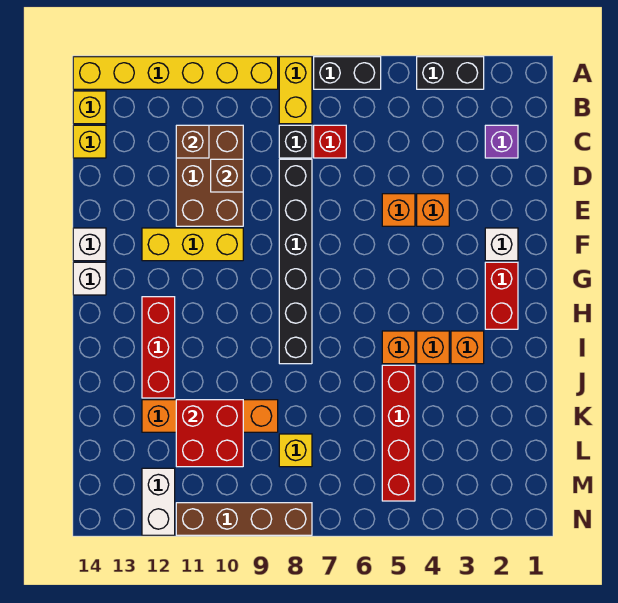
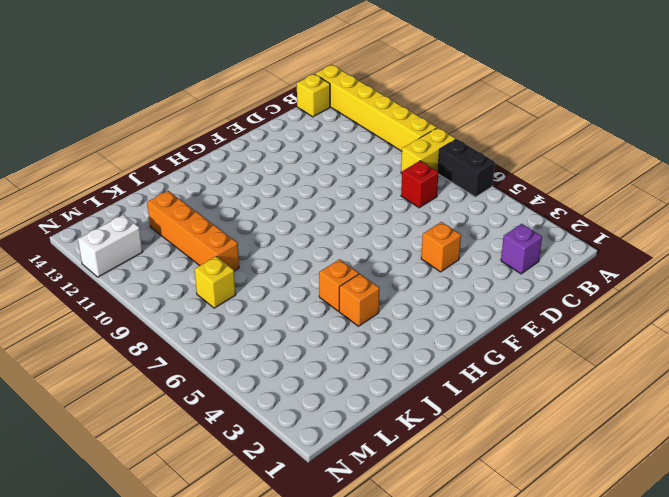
none -> black 1x2 brick [417,57,484,89]
none -> black 1x1 brick [279,125,312,158]
none -> brown 2x3 brick [176,125,243,226]
none -> yellow 1x1 brick [73,125,106,158]

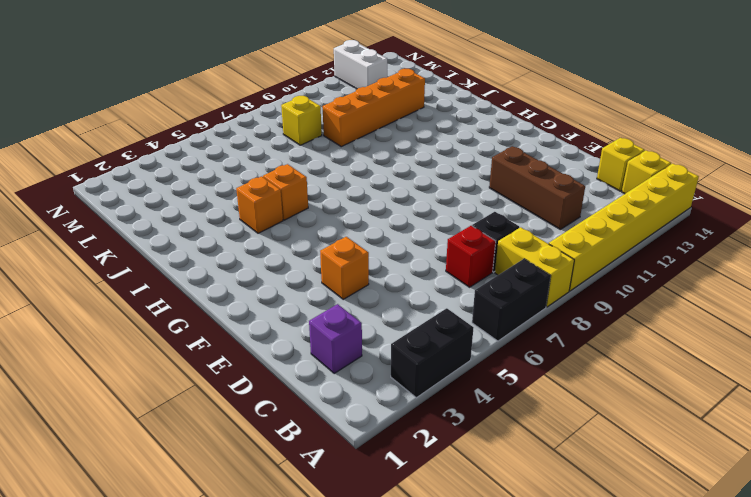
brown 1x3 brick [489,146,585,229] -> brown 2x3 brick [176,125,243,226]
none -> black 1x6 brick [279,159,312,364]
none -> orange 1x1 brick [382,194,415,226]
none -> white 1x1 brick [485,228,518,261]
none -> yellow 1x3 brick [142,228,243,261]

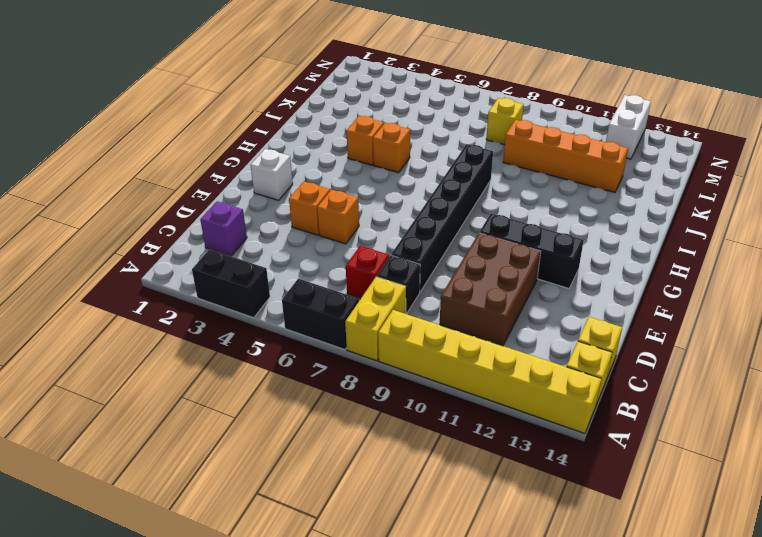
black 1x3 brick [479,213,584,288] -> yellow 1x3 brick [142,228,243,261]
none -> white 1x1 brick [73,228,106,261]
none -> red 1x2 brick [485,262,518,329]
none -> white 1x1 brick [73,262,106,295]
none -> red 1x3 brick [142,297,175,398]

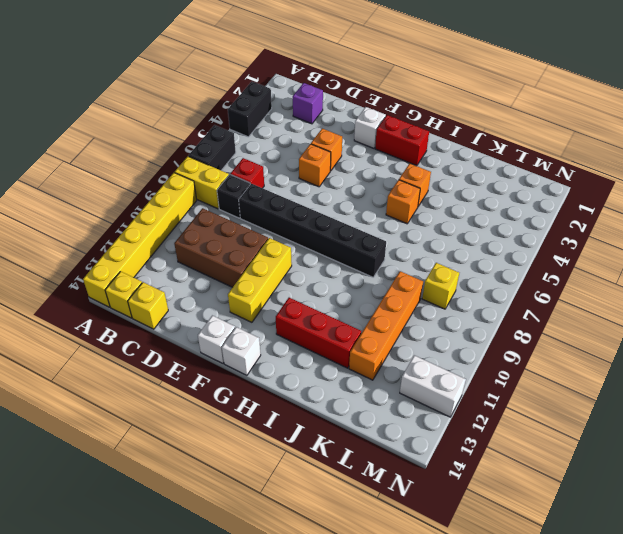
none -> orange 1x1 brick [451,331,484,364]
none -> red 1x4 brick [382,365,415,501]
none -> brown 1x4 brick [176,503,312,535]
none -> brown 1x1 brick [176,125,209,158]

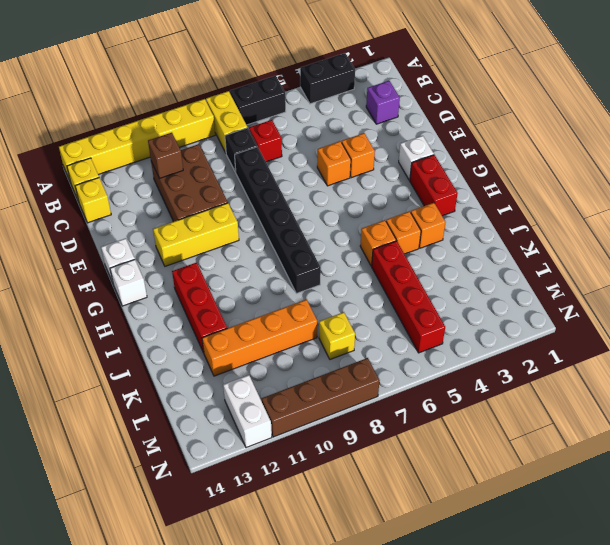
none -> brown 1x1 brick [211,159,243,192]
none -> red 2x2 brick [176,400,243,467]

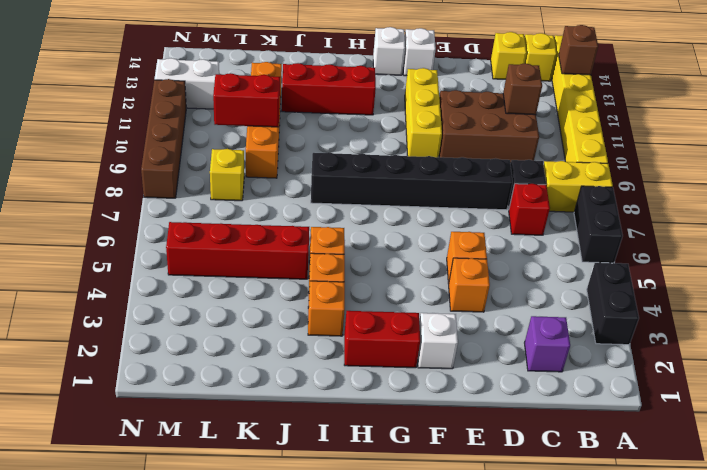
brown 1x1 brick [559,25,598,75] -> brown 1x1 brick moved to [211,159,243,192]
red 1x2 brick [213,73,280,127] -> red 2x2 brick [176,400,243,467]

